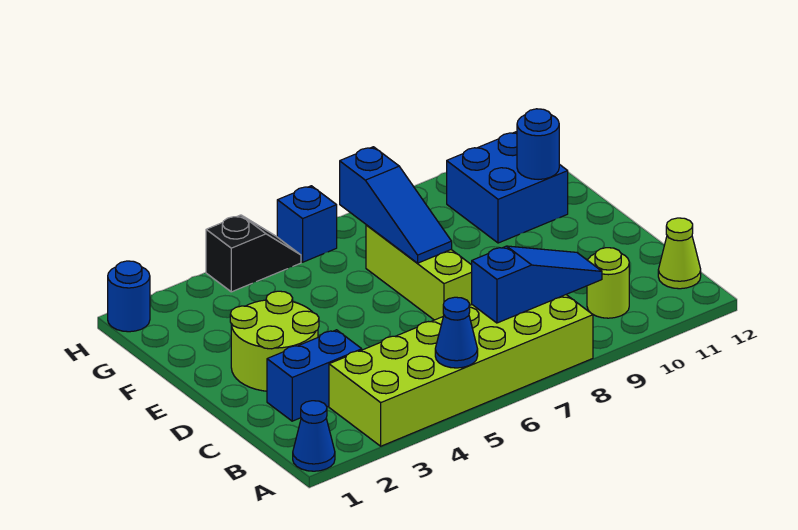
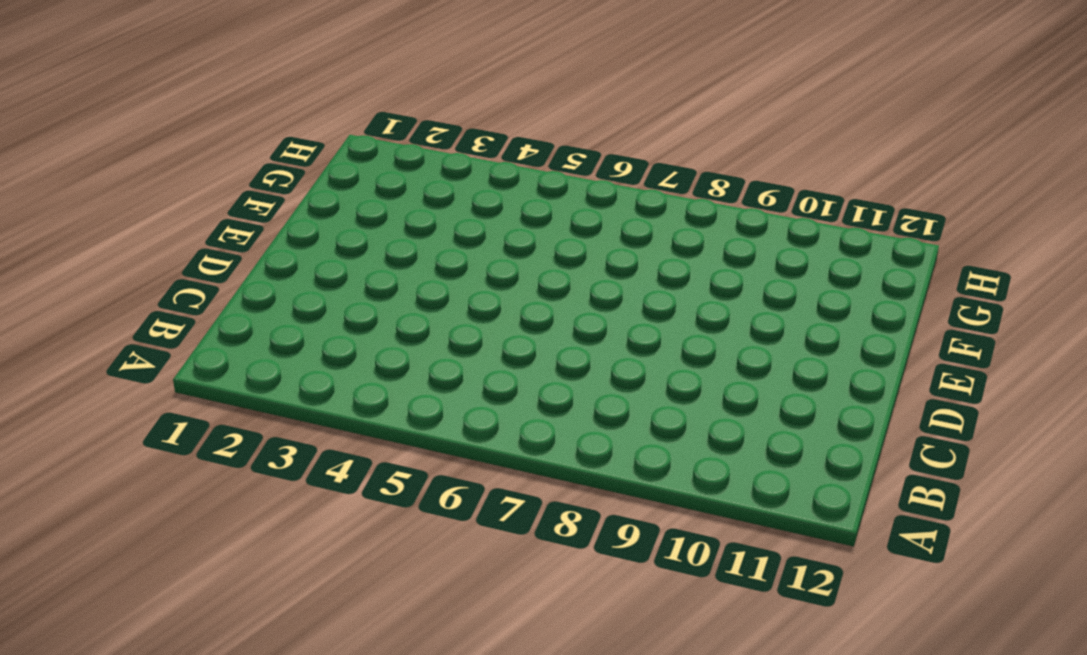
none -> blue 1x1 cone [293,401,335,471]
none -> lime 2x6 brick [329,295,593,446]
none -> lime 1x1 round brick [587,248,629,318]

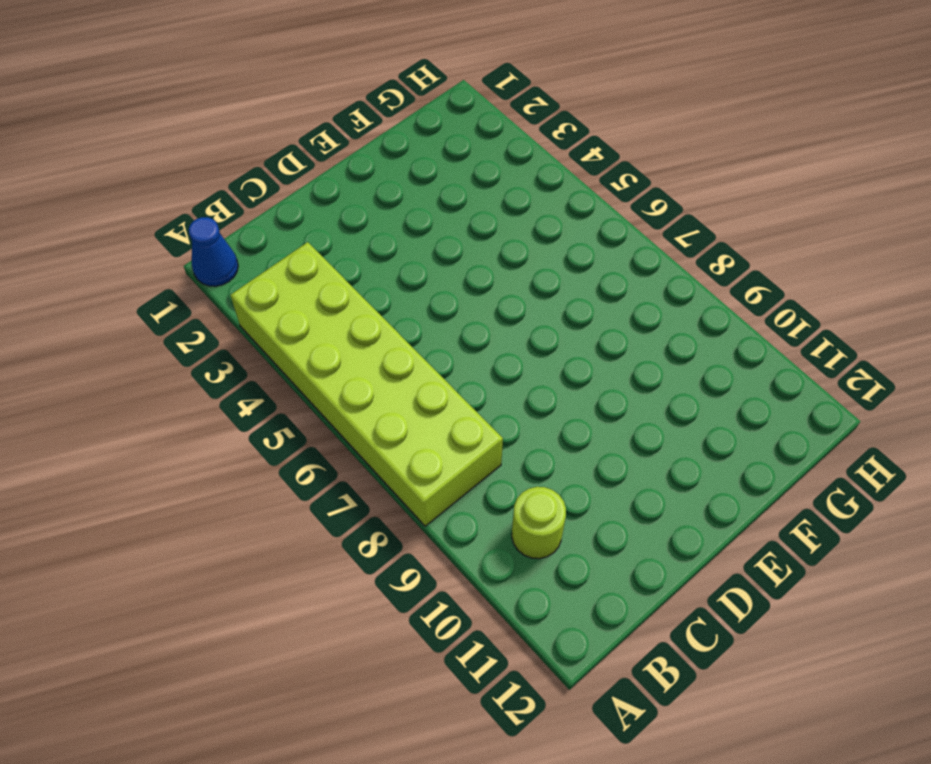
none -> lime 1x1 cone [658,218,701,289]
none -> blue 1x2 brick [267,330,362,421]
none -> lime 2x2 round brick [230,291,319,391]

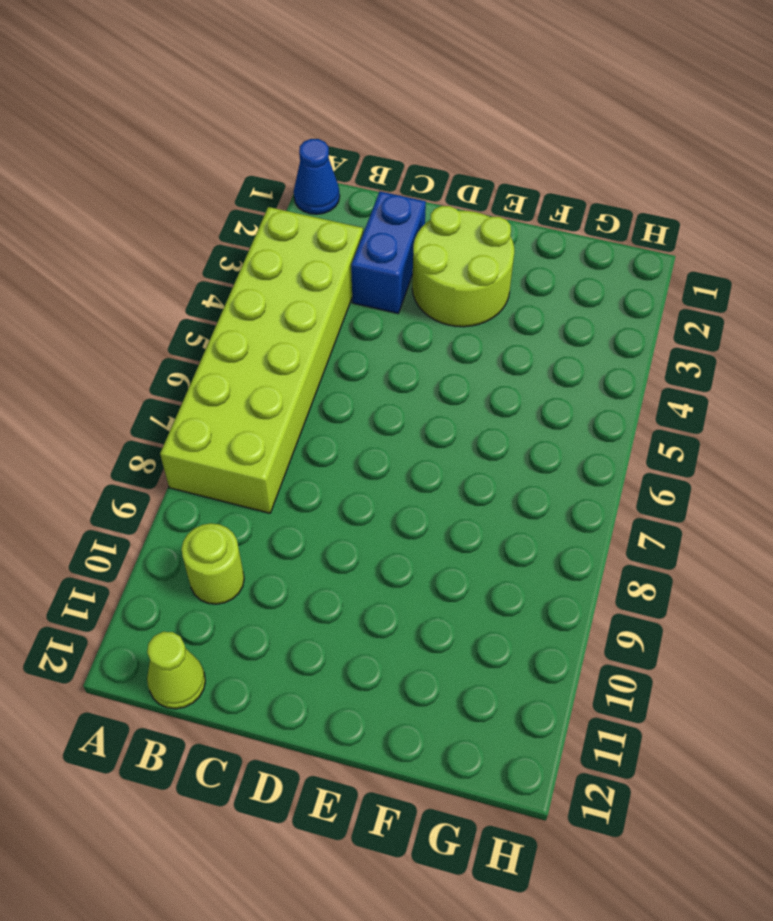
none -> lime 1x3 brick [366,225,472,320]
none -> blue 2x2 brick [447,132,568,243]
none -> blue 1x1 round brick [108,261,150,332]

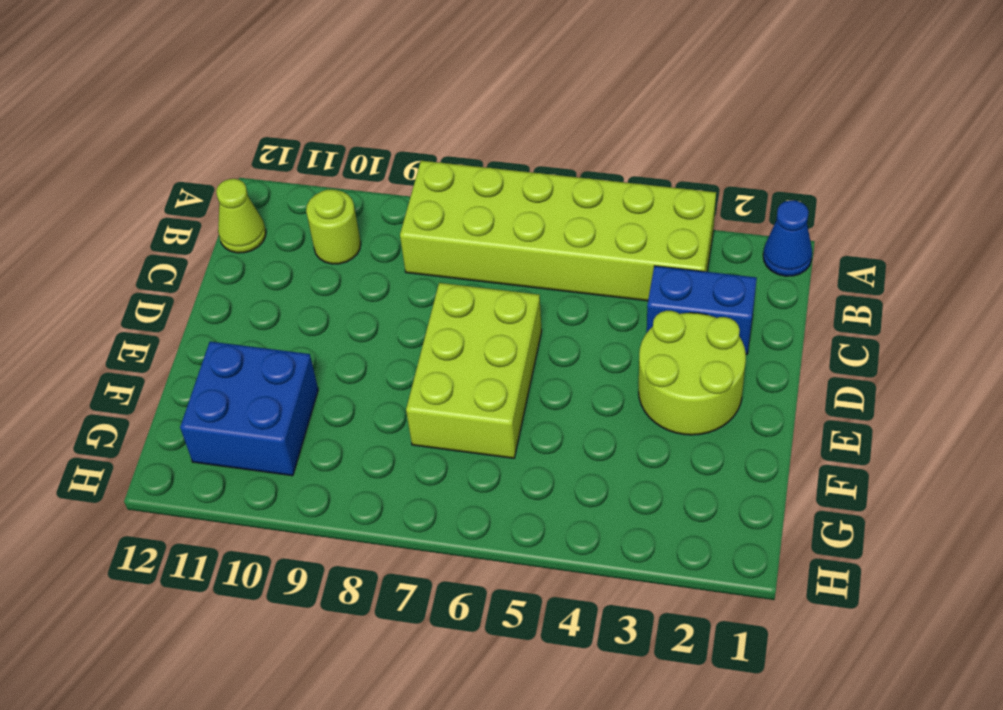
lime 2x3 brick [406,283,542,458] -> lime 1x3 brick [366,225,472,320]
none -> blue 1x1 round brick [108,261,150,332]
none -> black 1x2 slope [206,215,301,292]
none -> blue 1x1 brick [277,186,337,262]

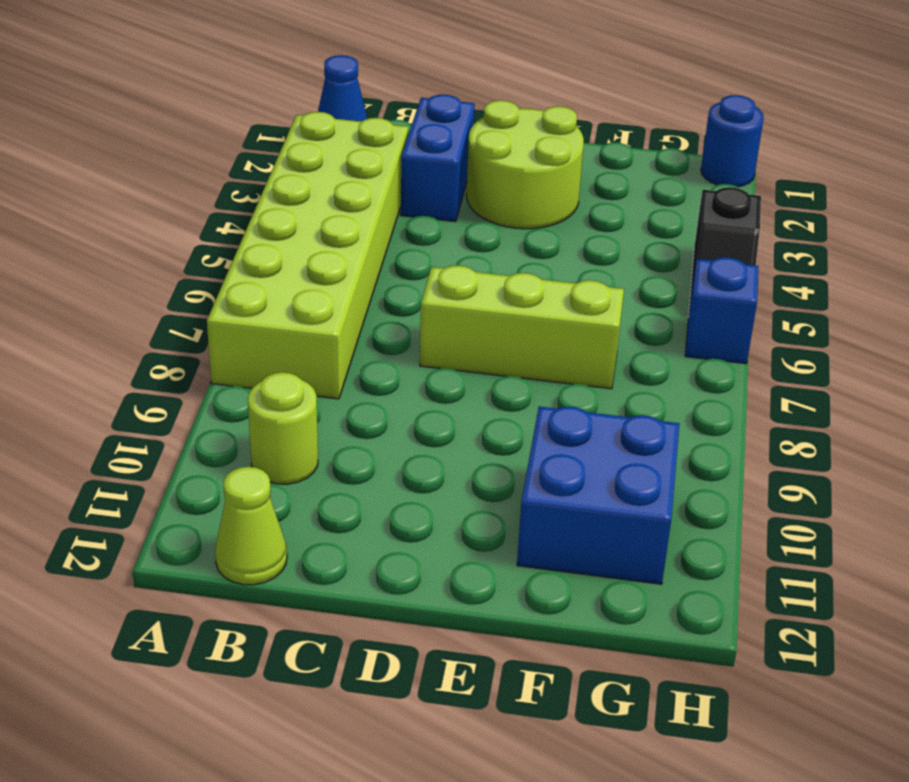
none -> blue 1x1 cone [435,297,478,368]
none -> blue 1x3 slope [472,246,602,323]
none -> blue 1x3 slope [340,147,452,263]

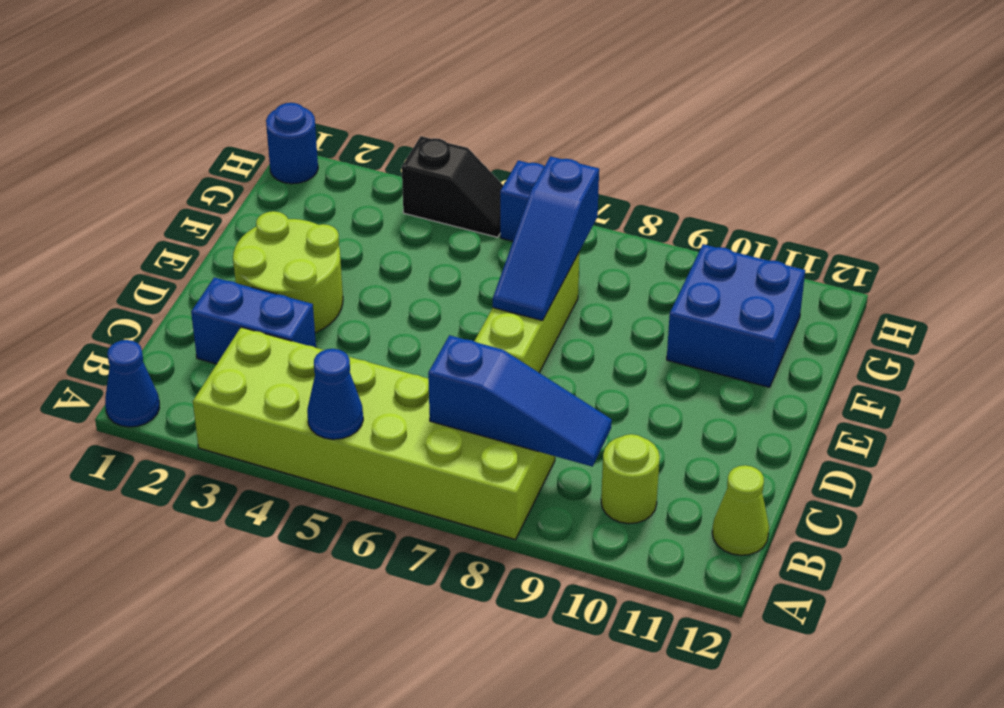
none -> blue 1x1 round brick [517,109,559,180]

